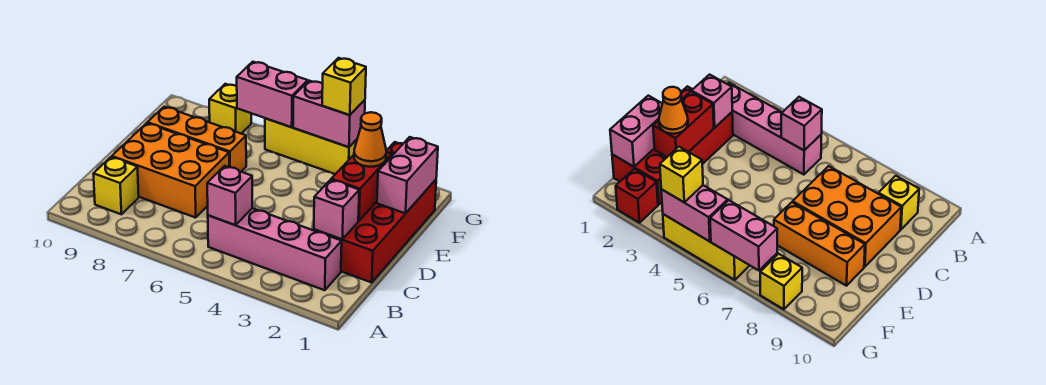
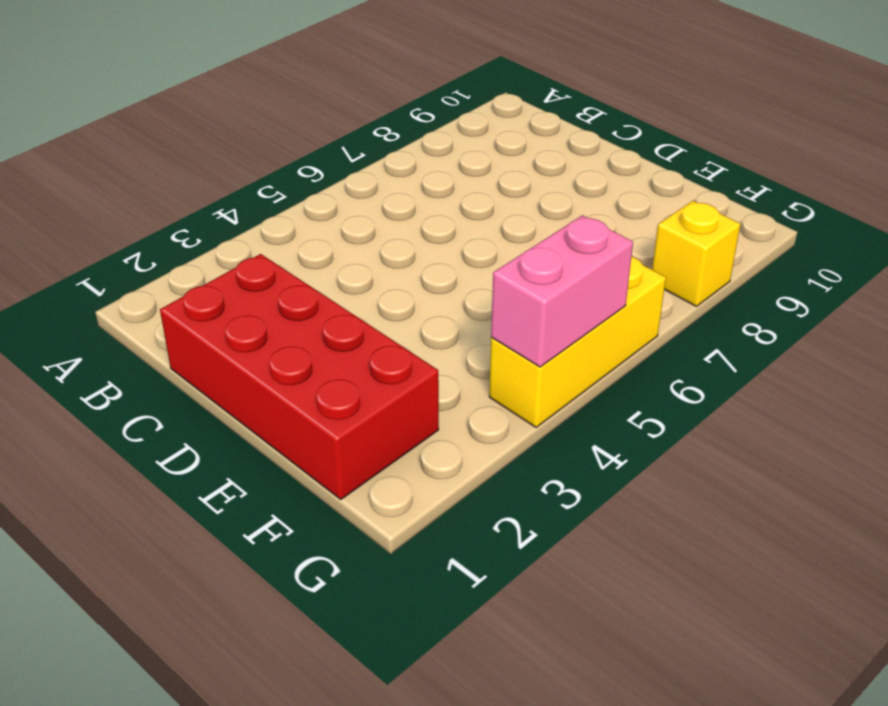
none -> pink 1x4 brick [208,208,342,290]
none -> yellow 1x1 brick [93,157,139,214]
none -> orange 2x3 brick [112,123,229,218]

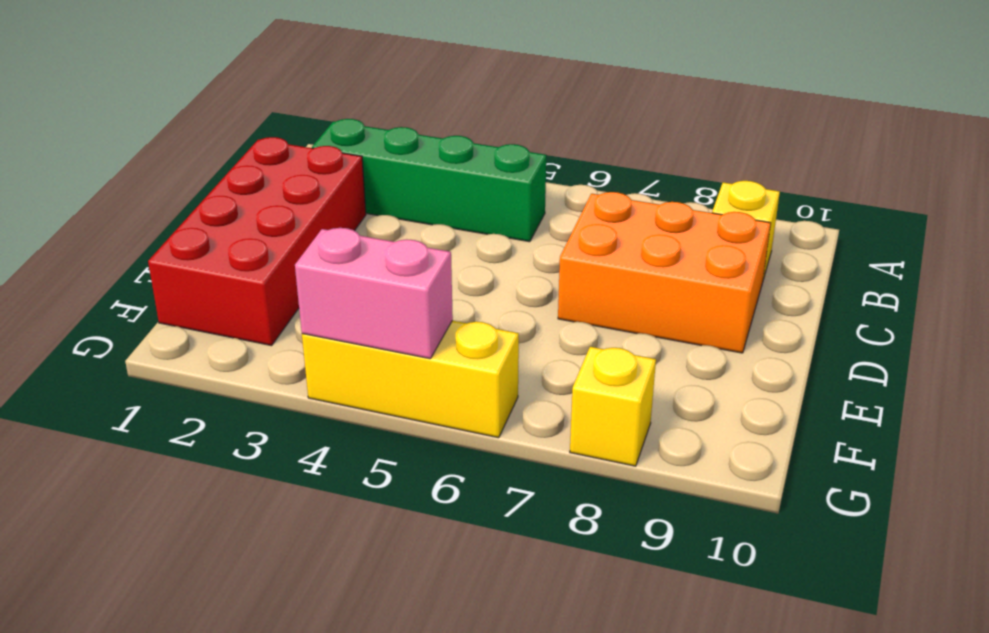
green 1x4 brick [312,119,546,242] -> pink 1x4 brick [208,208,342,290]
none -> orange 1x3 brick [147,107,246,172]
none -> red 1x1 brick [616,169,658,223]
none -> pink 1x1 brick [207,166,252,225]

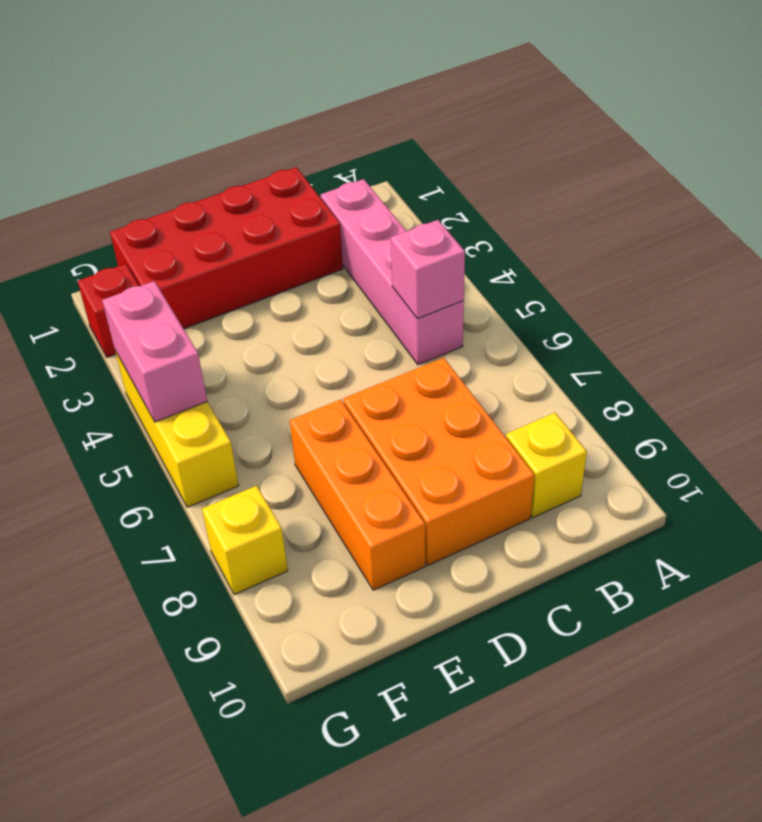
none -> pink 1x1 brick [314,180,359,239]
none -> red 1x2 brick [331,152,392,221]
none -> pink 1x2 brick [377,137,438,213]

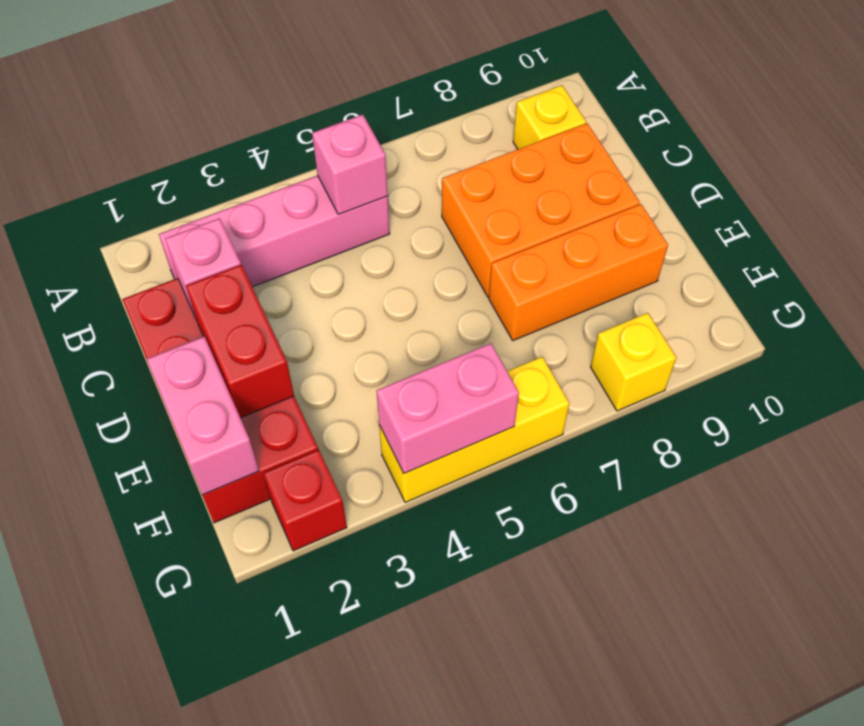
none -> pink 1x2 brick [237,62,308,127]
none -> orange 1x1 cone [354,112,386,167]
none -> yellow 1x1 brick [322,58,366,115]

